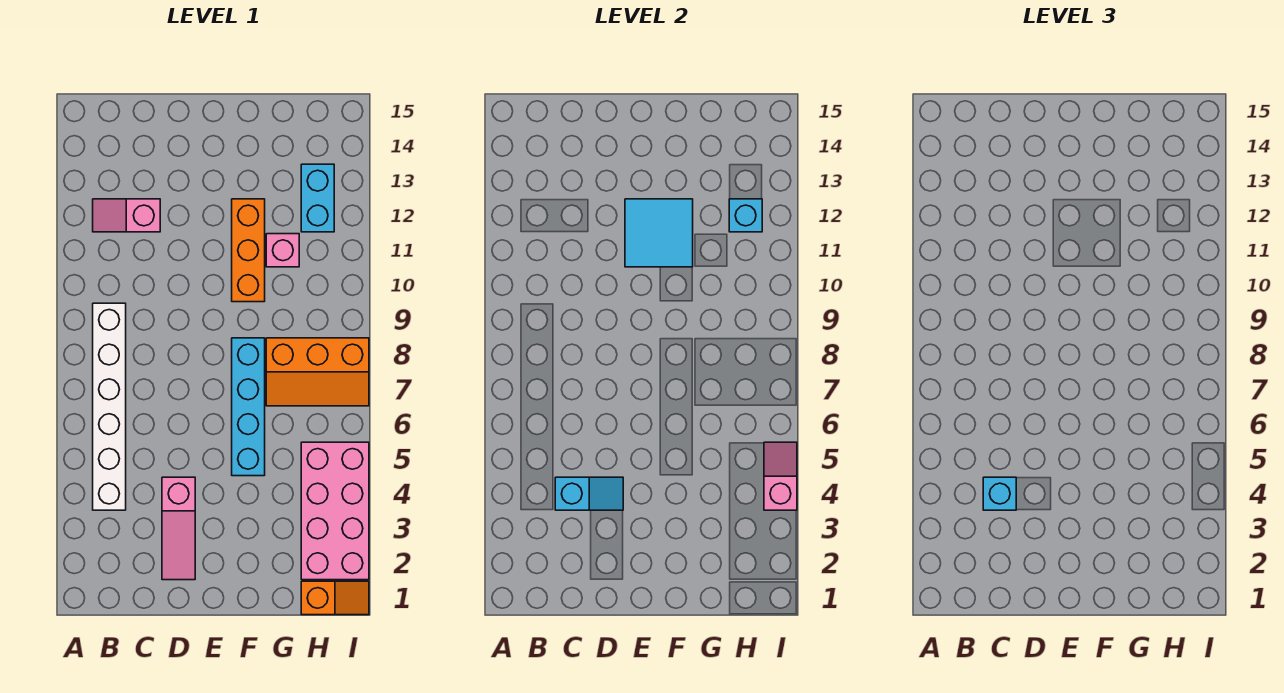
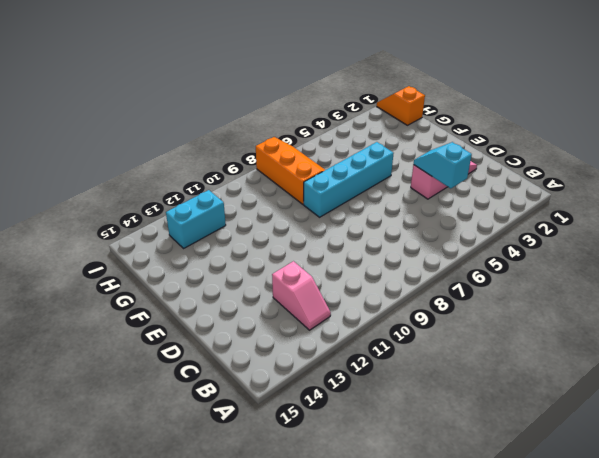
none -> white 1x6 brick [93,303,126,510]
none -> orange 1x3 brick [232,199,265,302]
none -> pink 1x1 brick [266,234,299,267]

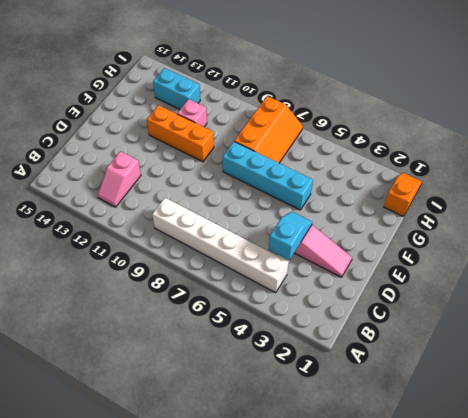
none -> pink 2x4 brick [301,442,369,580]
none -> cyan 2x2 tile [625,199,693,267]
none -> cyan 1x1 brick [729,199,762,232]

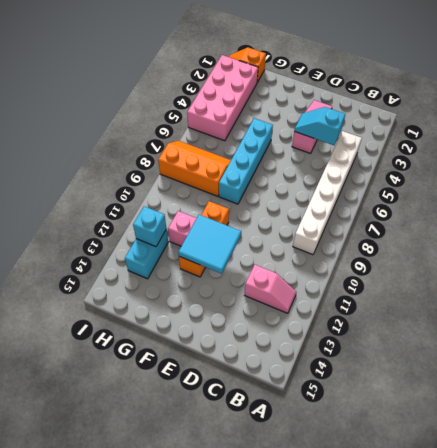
none -> pink 1x2 slope [764,442,797,510]
none -> cyan 1x1 brick [983,477,1016,510]

